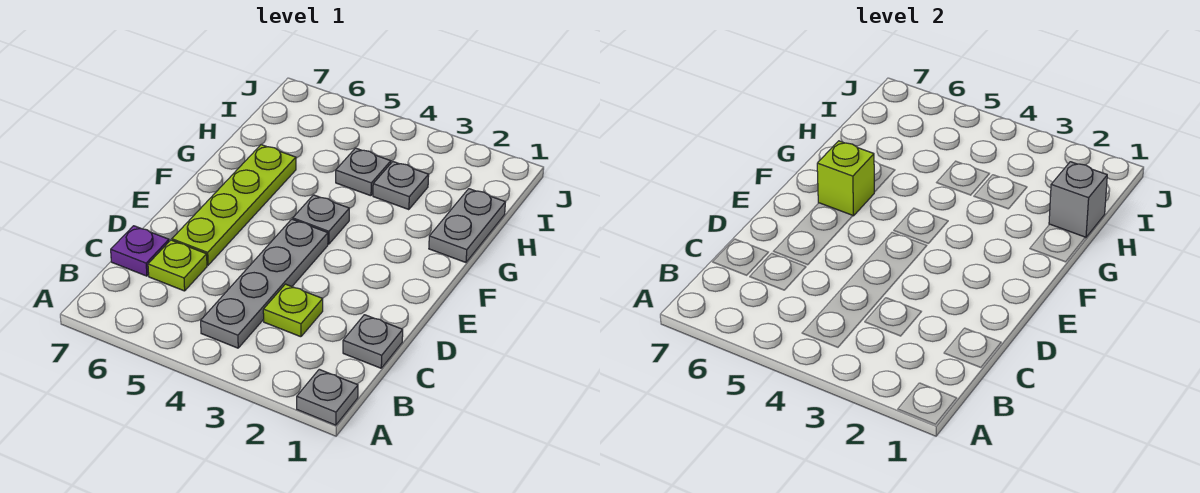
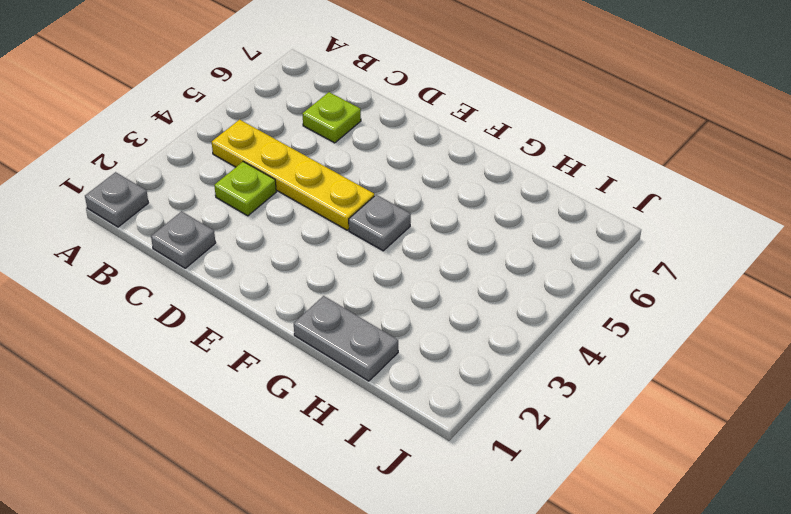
yellow 1x4 plate [212,120,374,230] -> grey 1x4 plate [201,219,328,348]
none -> purple 1x1 plate [111,226,169,276]
none -> lime 1x4 plate [172,145,296,265]
none -> grey 1x1 plate [373,162,429,210]

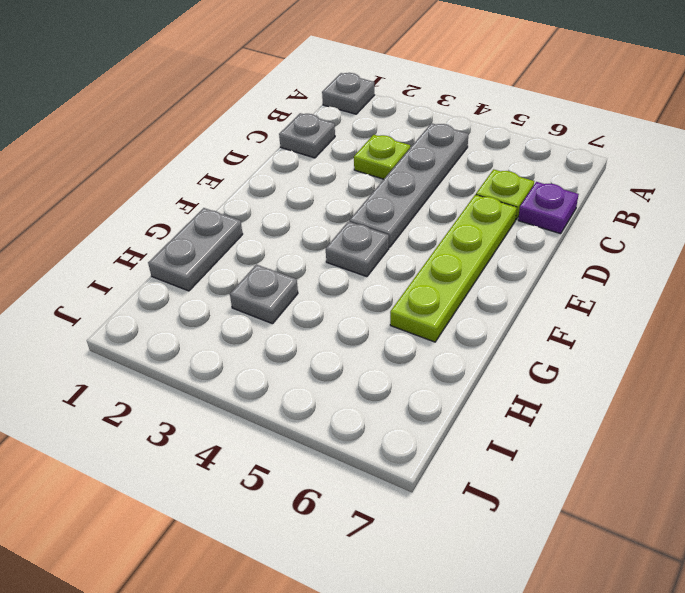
none -> grey 1x1 plate [336,148,391,196]
none -> lime 1x1 brick [817,141,874,216]
none -> grey 1x1 brick [1049,162,1107,238]

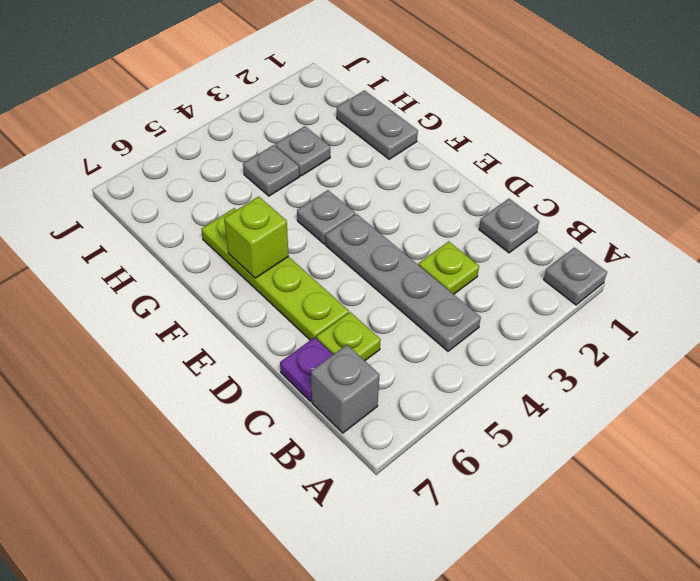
grey 1x1 brick [311,345,379,433] -> grey 1x1 brick moved to [1049,162,1107,238]

